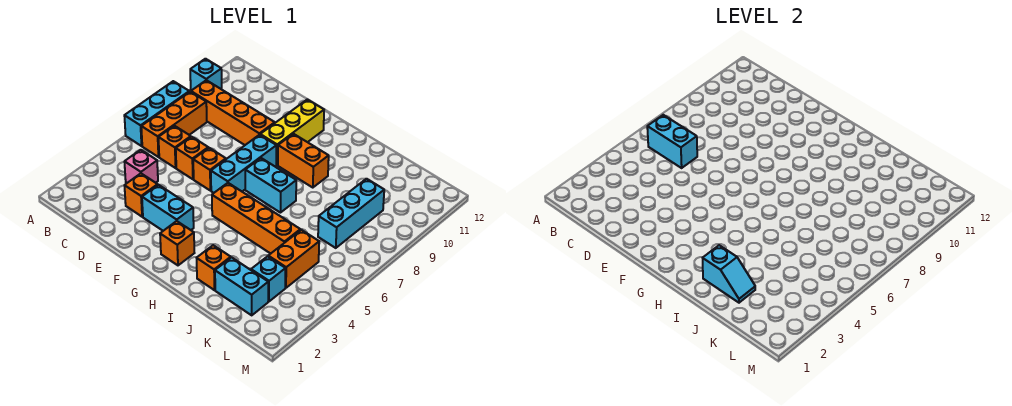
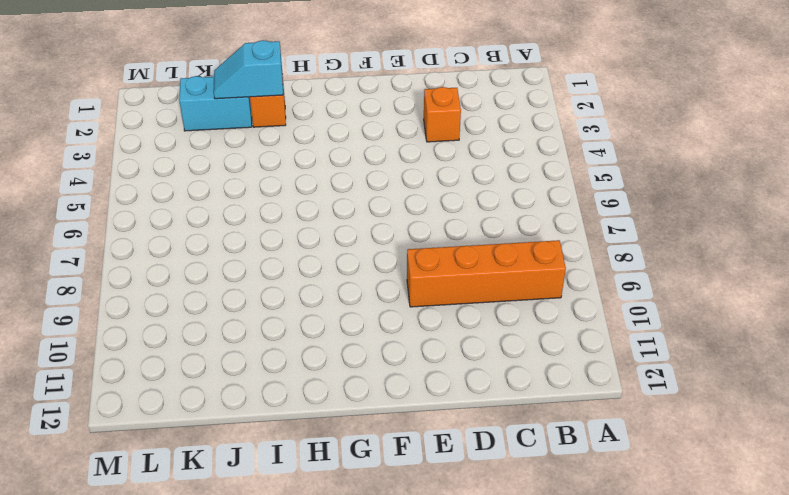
none -> cyan 1x3 brick [124,81,189,146]
none -> cyan 1x1 brick [190,59,222,90]
none -> orange 1x3 brick [141,92,207,157]

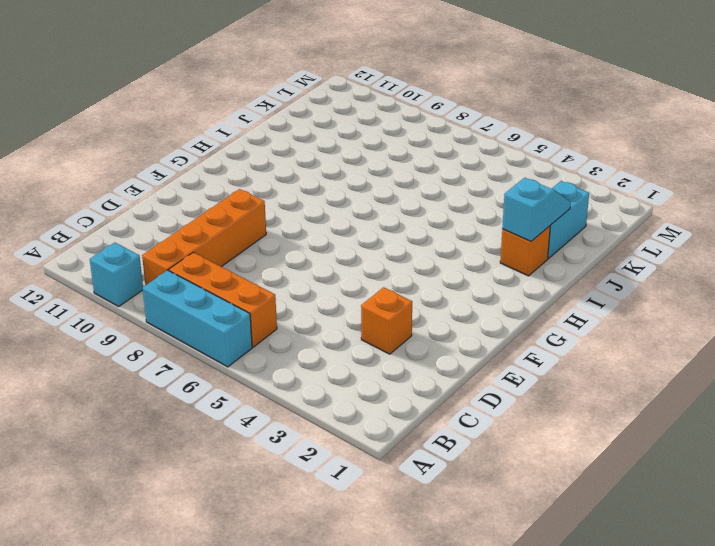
none -> pink 1x1 brick [124,150,158,183]
none -> orange 1x1 brick [158,126,191,168]
none -> orange 1x1 brick [176,137,208,179]

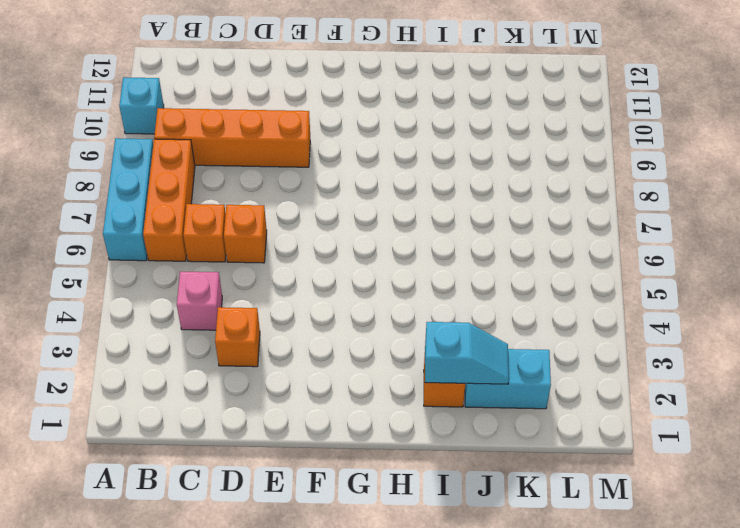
none -> cyan 1x2 brick [142,185,194,231]
none -> orange 1x1 brick [193,148,226,191]
none -> cyan 1x3 brick [211,135,276,193]

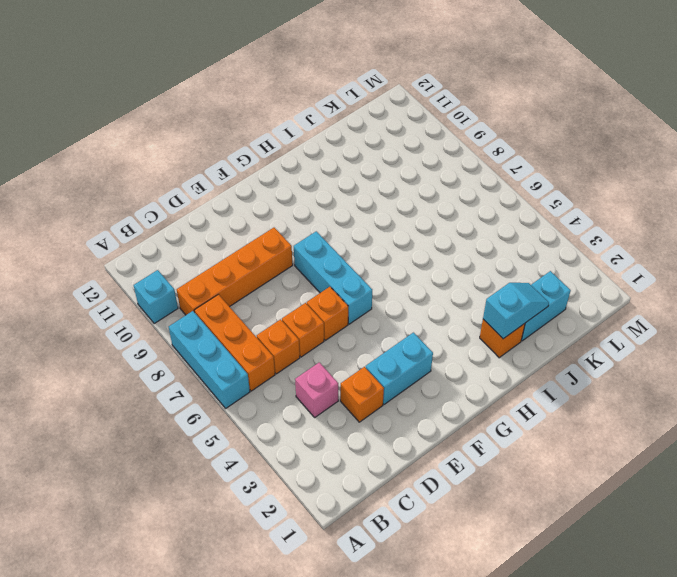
none -> yellow 1x3 brick [260,99,324,165]
none -> orange 1x1 brick [160,221,194,265]
none -> orange 1x4 brick [212,183,300,254]

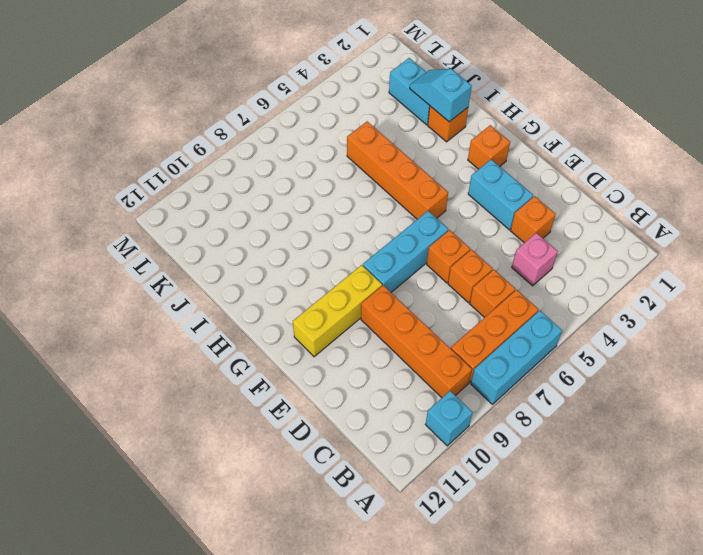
none -> cyan 1x2 brick [245,158,296,213]
none -> orange 1x2 brick [278,134,329,188]
none -> cyan 1x1 brick [251,256,285,302]

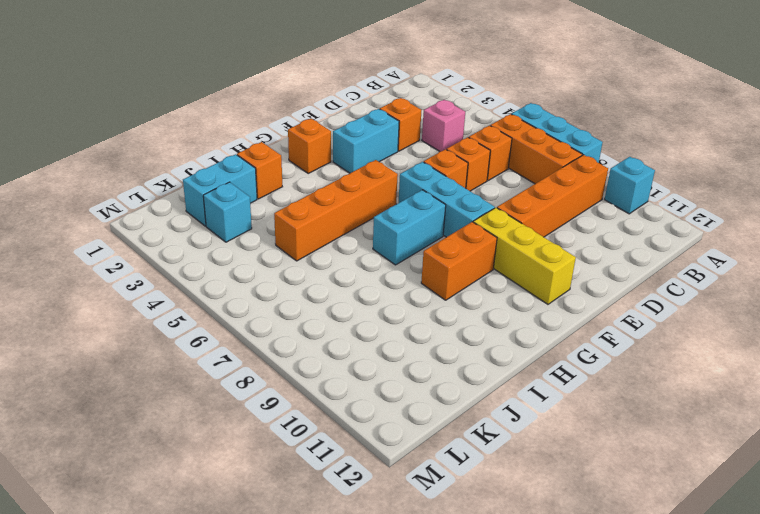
none -> orange 1x2 brick [268,230,319,288]
none -> cyan 1x3 brick [318,179,384,248]
none -> cyan 1x2 brick [647,115,697,168]

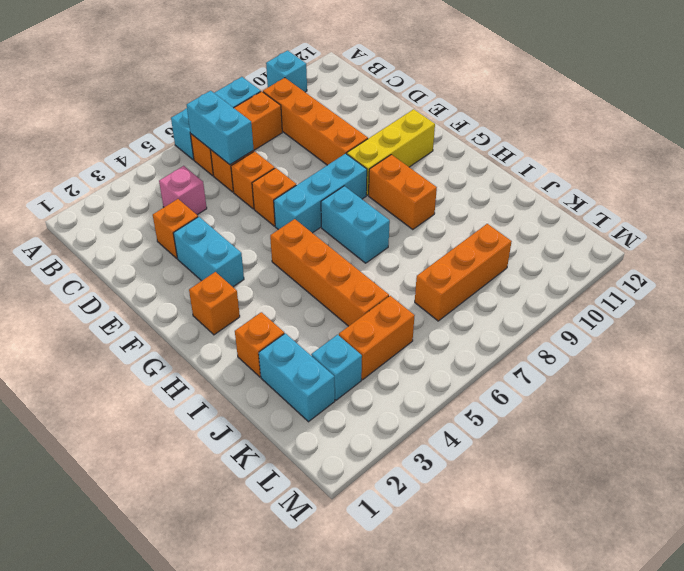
orange 1x3 brick [415,224,512,321] -> cyan 1x3 brick [318,179,384,248]
none -> cyan 1x2 slope [703,245,755,303]

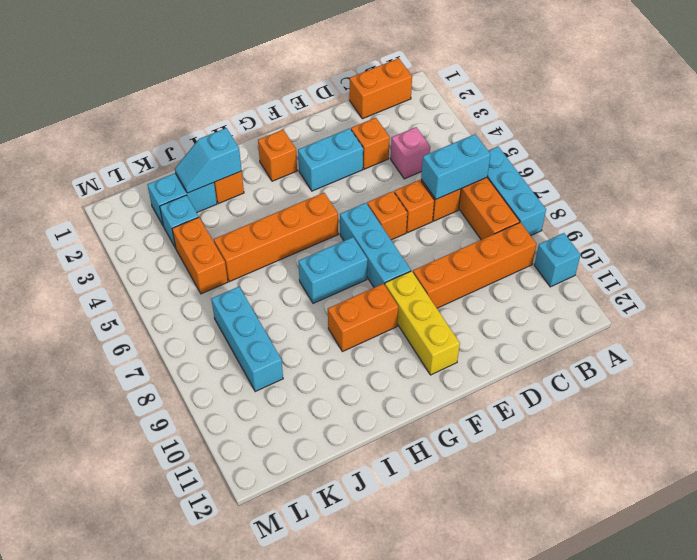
orange 1x2 brick [349,58,412,119] -> none

